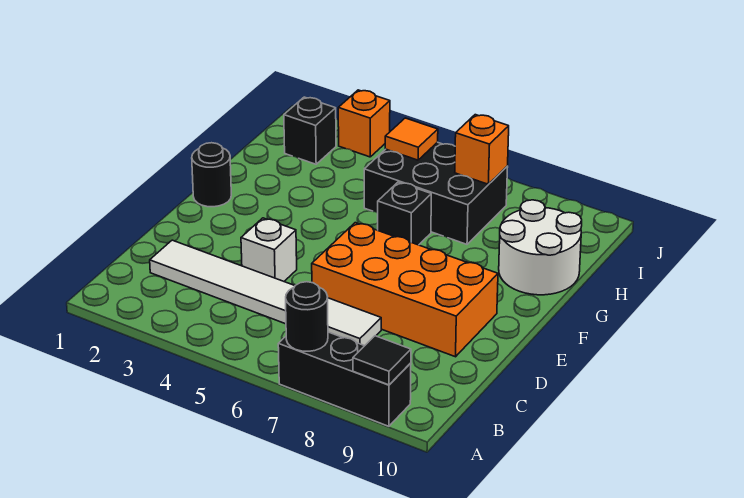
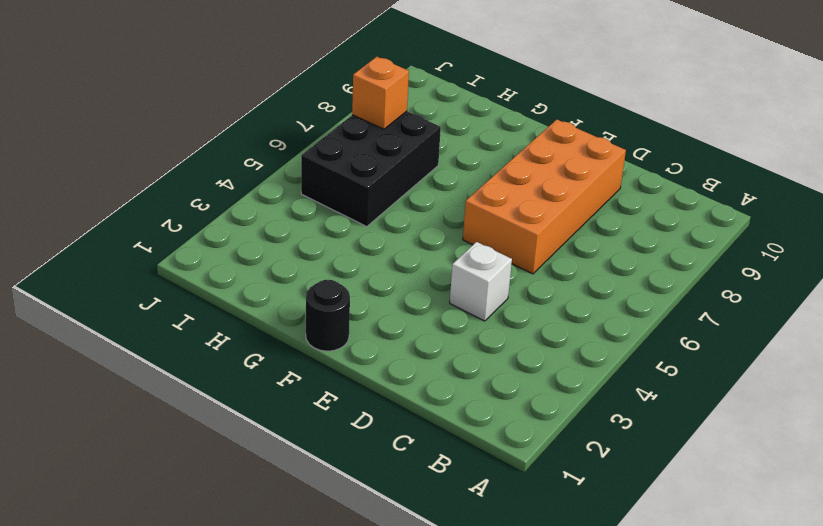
none -> black 1x3 brick [278,332,411,426]
none -> white 1x6 tile [150,240,381,346]
none -> black 1x1 brick [378,182,431,245]

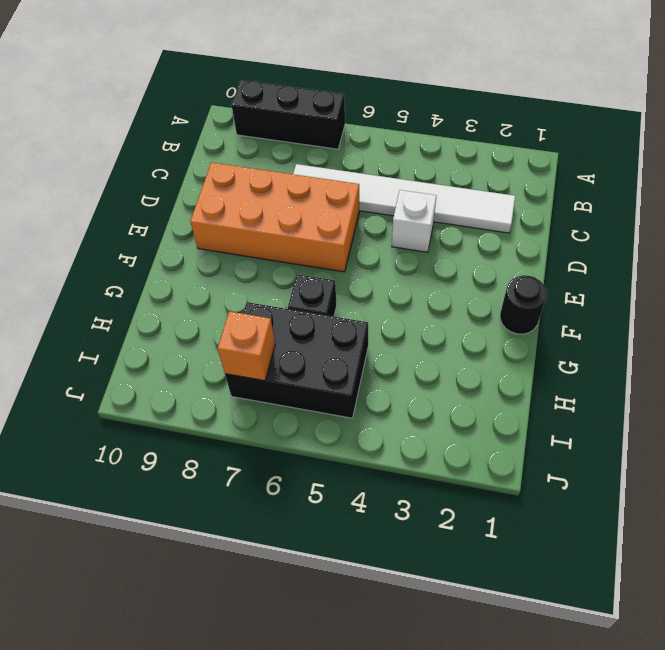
none -> white 2x2 round brick [499,200,582,295]
none -> black 1x1 brick [284,97,336,164]
none -> orange 1x1 brick [338,90,390,157]

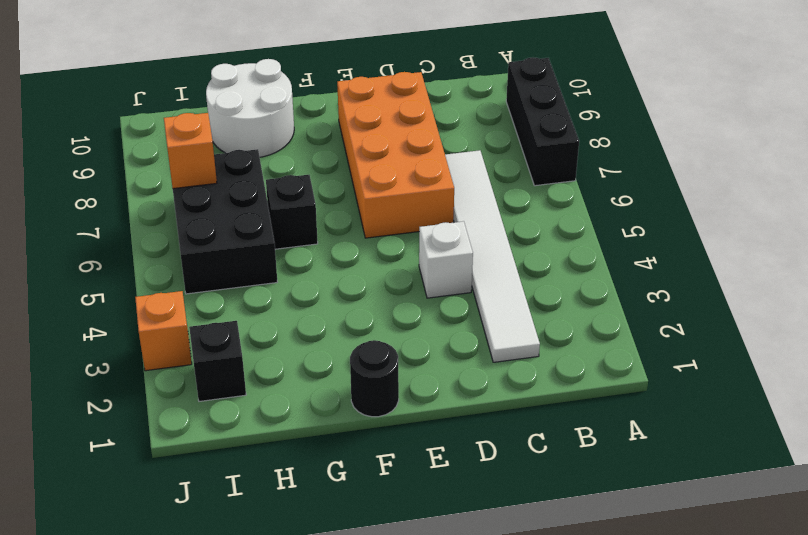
none -> black 1x1 round brick [286,282,328,351]
none -> black 1x1 tile [353,336,411,385]
none -> orange 1x1 tile [385,118,438,160]

